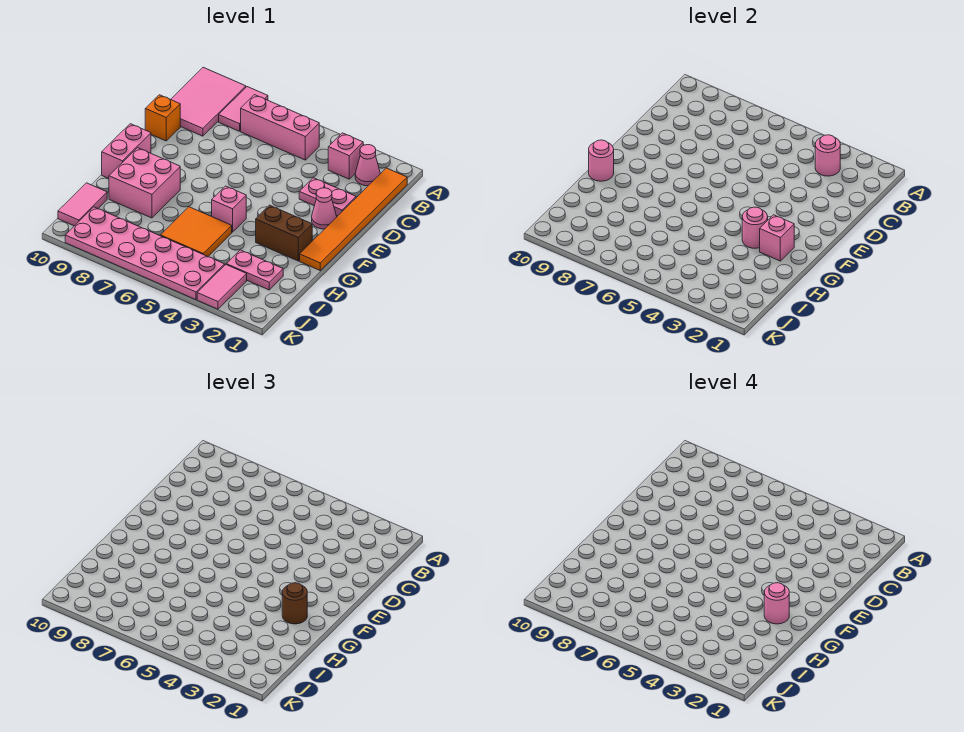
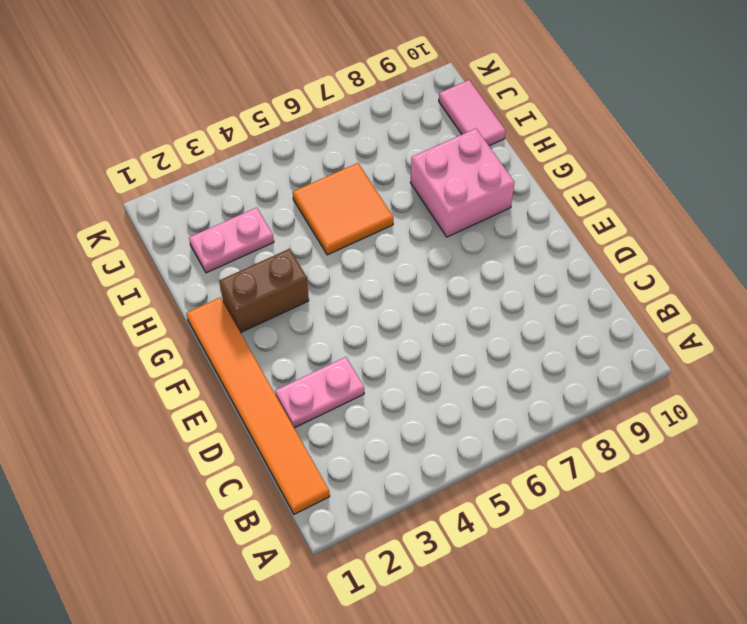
none -> pink 1x2 tile [219,87,268,131]
none -> pink 2x3 tile [171,67,246,136]
none -> pink 1x1 cone [355,145,380,186]

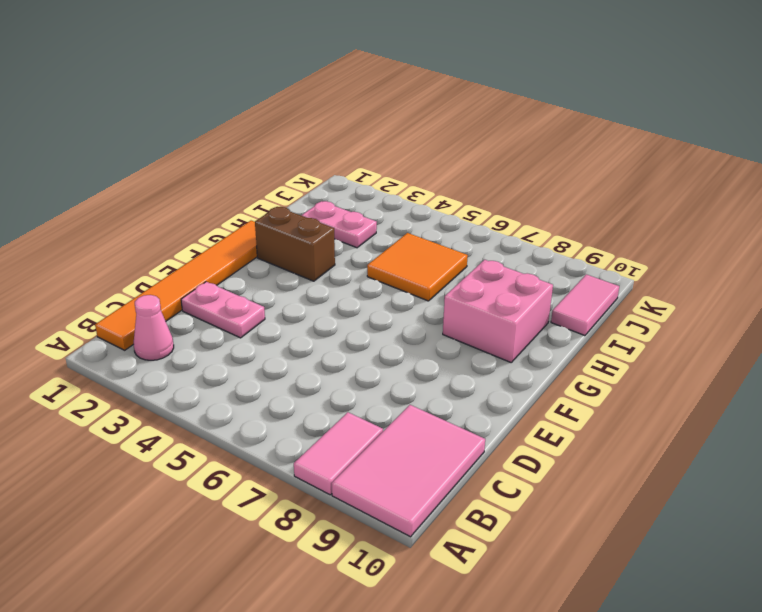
none -> pink 1x1 brick [328,133,363,179]
none -> pink 1x3 brick [241,95,320,160]
none -> orange 1x1 brick [145,95,180,141]

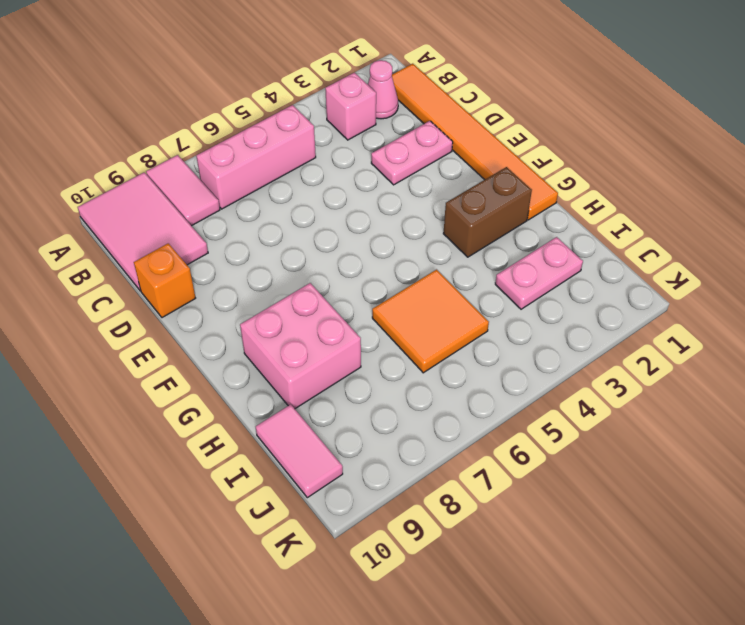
none -> pink 1x1 cone [312,188,337,229]
none -> pink 1x2 brick [102,124,151,178]
none -> pink 1x1 brick [212,186,246,232]

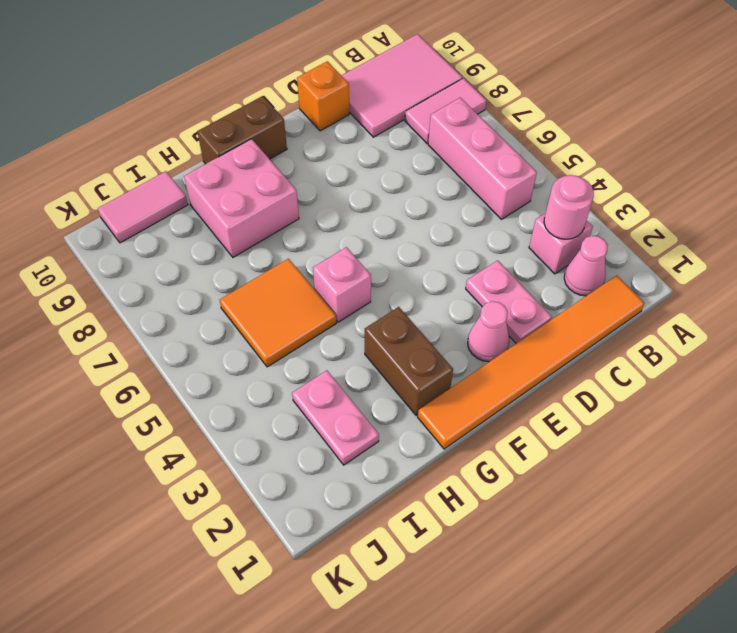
brown 1x2 brick [197,96,287,164] -> pink 1x2 brick [102,124,151,178]
none -> pink 1x2 tile [197,265,247,309]
none -> pink 2x6 plate [65,207,225,300]
none -> pink 1x1 brick [760,215,794,261]

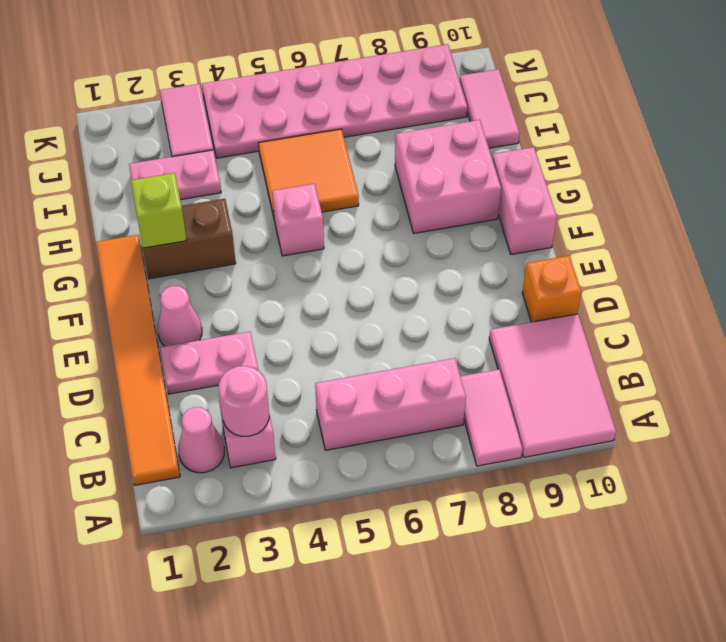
lime 1x1 brick [131,173,187,248] -> pink 1x1 brick [760,215,794,261]
none -> pink 1x1 round brick [742,207,768,248]
none -> pink 1x1 round brick [589,140,614,181]
none -> brown 1x1 round brick [282,583,307,624]

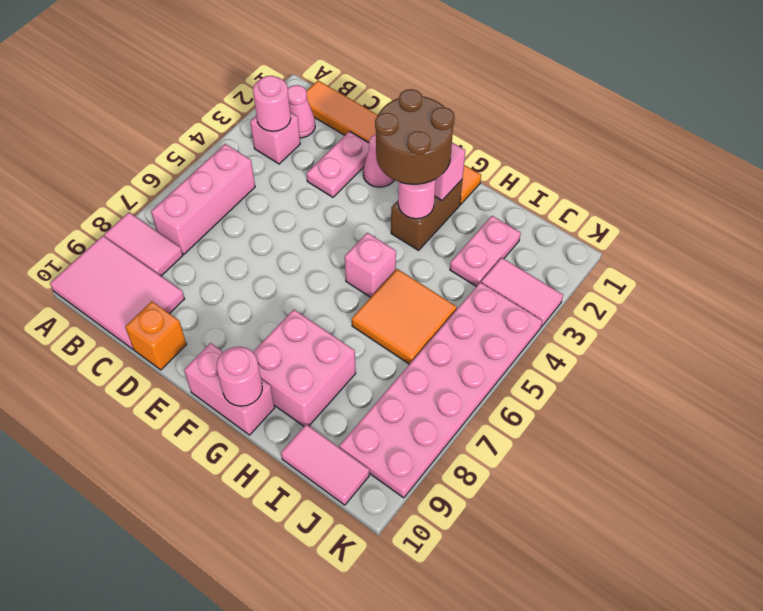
brown 2x2 round brick [375,89,455,184] -> brown 1x1 round brick [282,583,307,624]
none -> pink 1x1 round brick [764,583,789,624]

